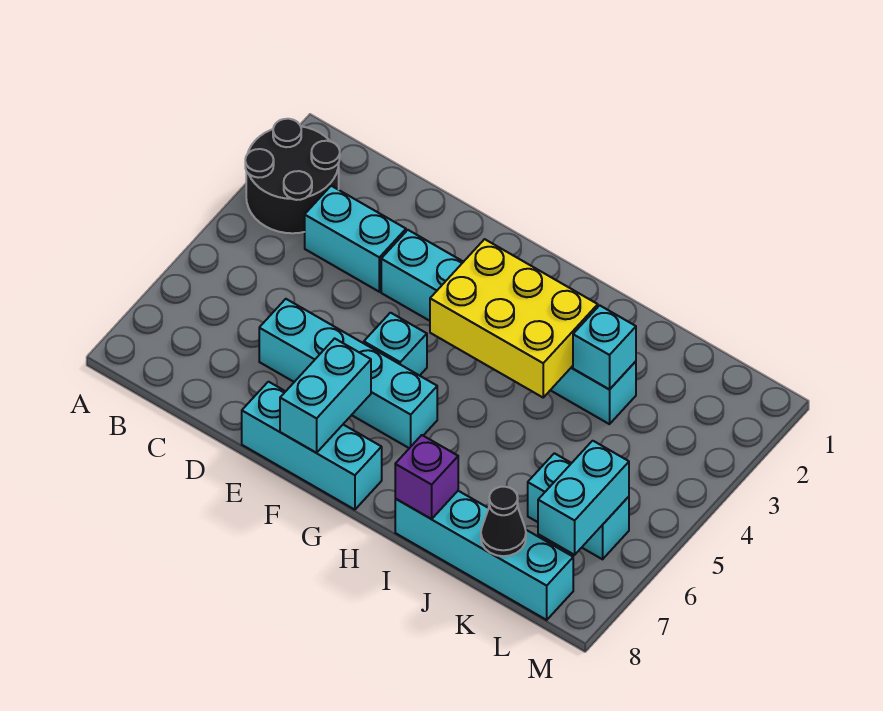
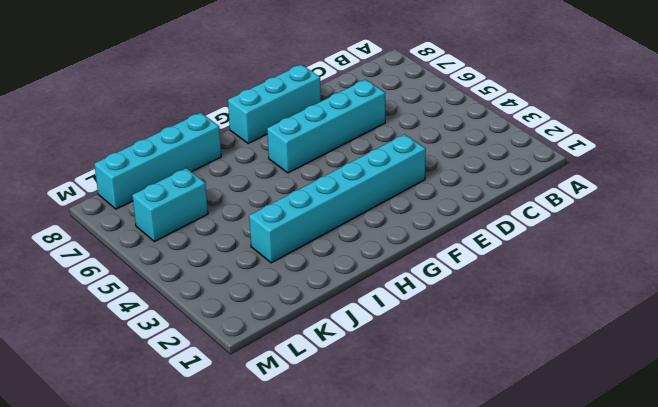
none -> black 2x2 round brick [245,119,340,233]
none -> cyan 1x2 brick [305,186,406,292]
none -> cyan 1x1 brick [364,313,427,376]

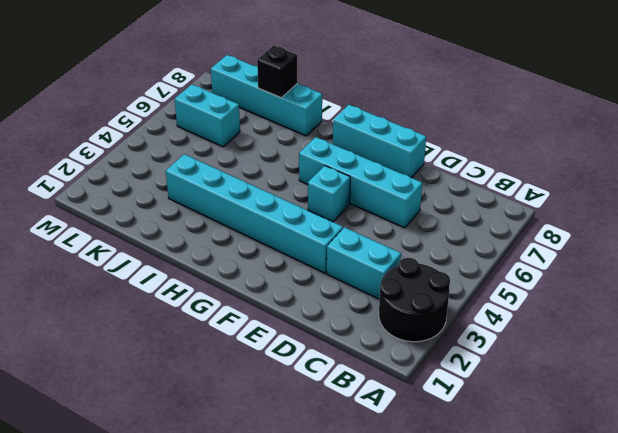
black 1x1 brick [257,45,297,98] -> none
none -> cyan 1x2 brick [280,338,371,453]
none -> yellow 2x3 brick [430,239,598,397]
none -> purple 1x1 brick [395,435,458,519]

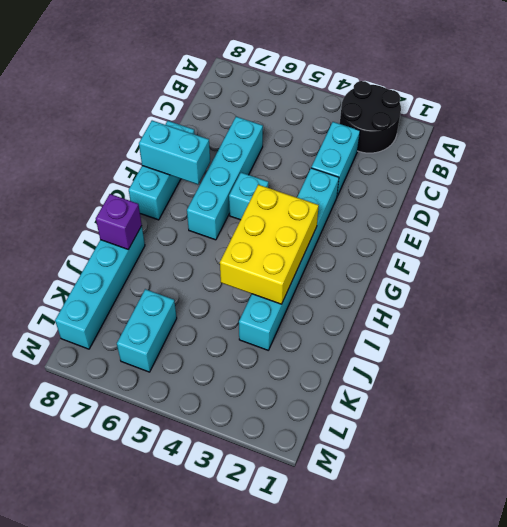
none -> cyan 1x1 brick [573,305,636,390]
none -> black 1x1 cone [481,487,526,556]
none -> cyan 1x2 brick [538,441,629,555]

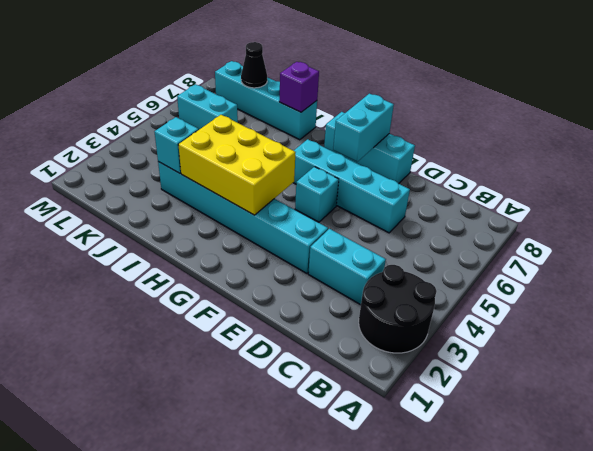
none -> cyan 1x2 brick [538,441,629,555]

